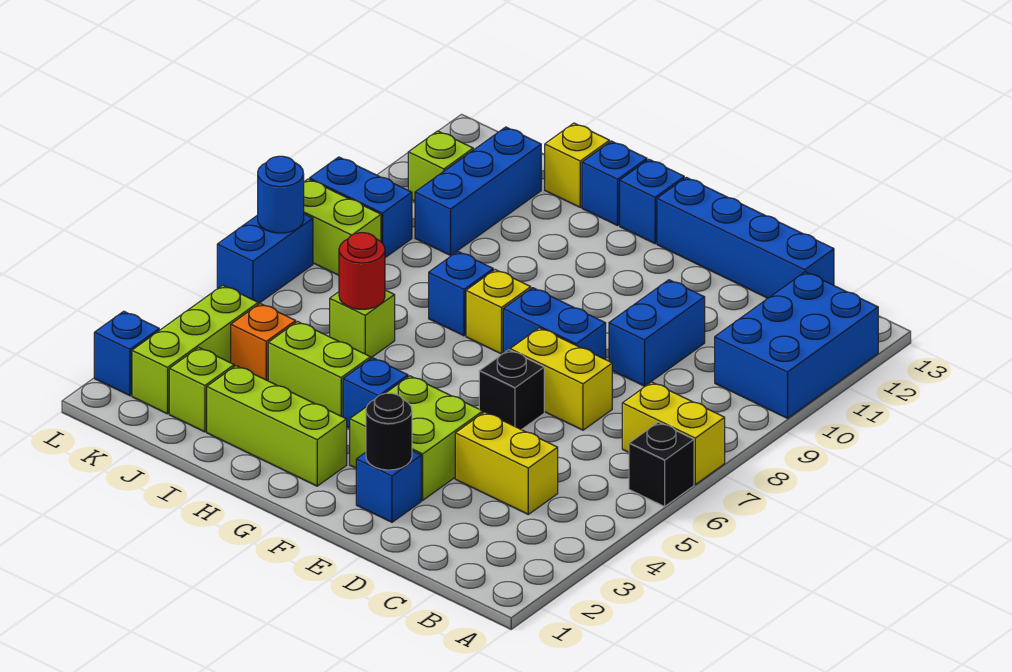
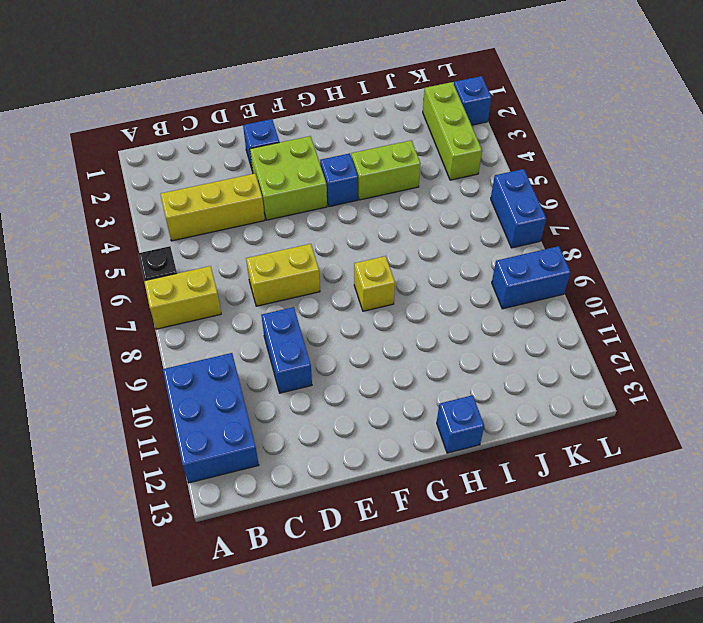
yellow 1x3 brick [160,174,265,241] -> yellow 1x2 brick [455,412,558,514]
none -> blue 1x4 brick [657,177,834,298]
none -> black 1x1 brick [479,350,544,430]
none -> blue 1x2 brick [503,288,606,359]
none -> lime 1x3 brick [207,366,347,486]

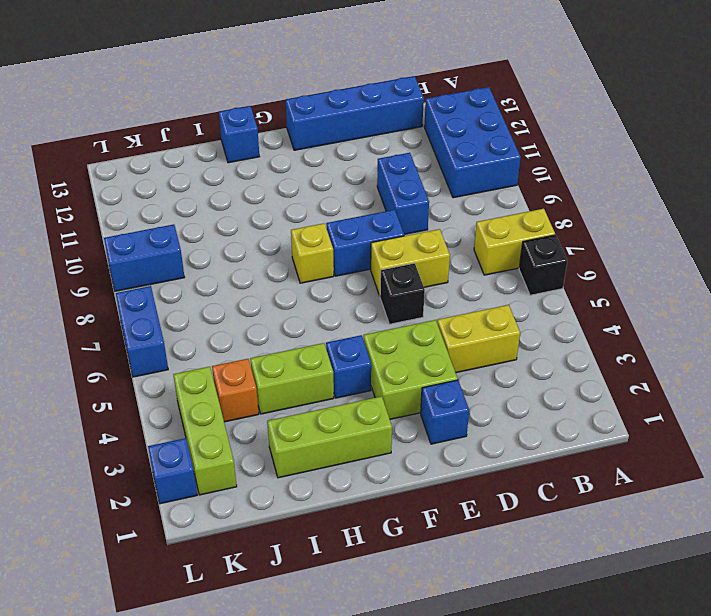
none -> blue 1x1 brick [620,159,684,244]
none -> blue 1x1 brick [429,252,493,336]
none -> lime 1x1 brick [330,290,395,358]
none -> yellow 1x1 brick [544,123,610,207]

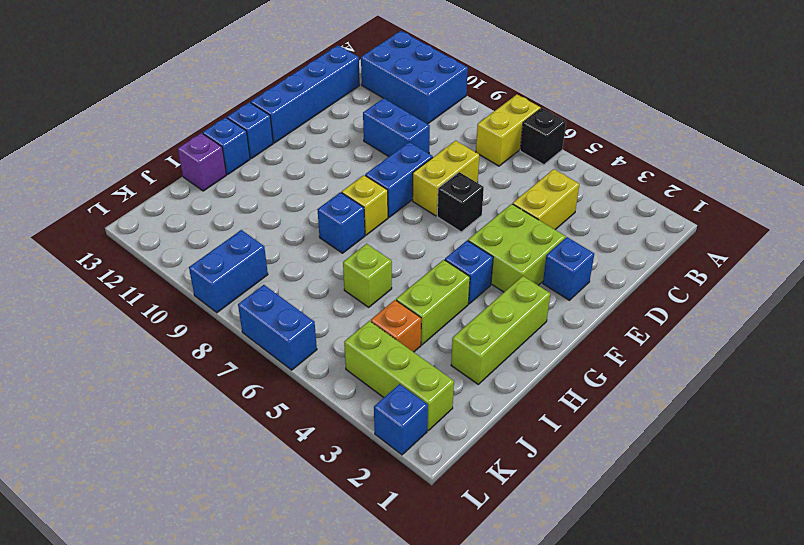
purple 1x1 brick [178,133,226,191] -> yellow 1x1 brick [544,123,610,207]
none -> lime 1x1 brick [169,348,234,432]
none -> blue 1x3 brick [415,127,541,255]
none -> lime 1x2 brick [304,179,381,275]
none -> lime 1x1 brick [408,131,473,201]

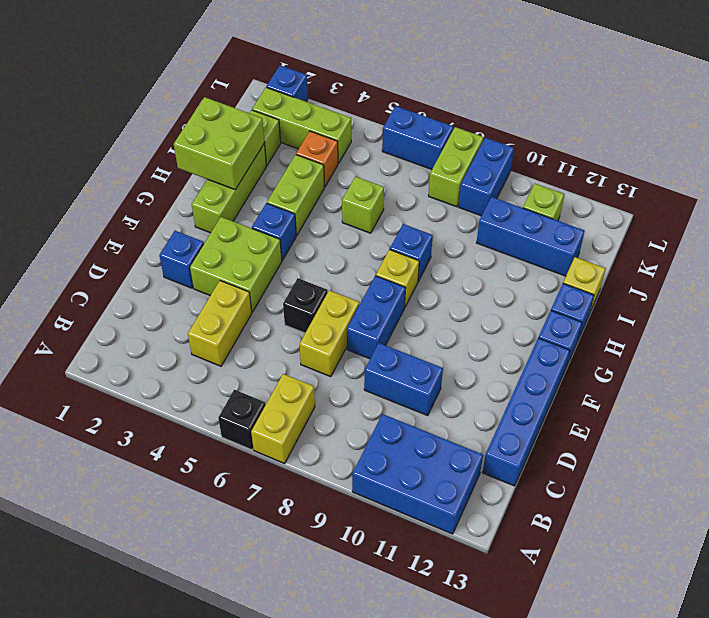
lime 2x2 brick [174,97,264,190] -> none
none -> black 1x1 round brick [366,393,412,470]
none -> red 1x1 round brick [339,233,385,309]
none -> blue 1x1 round brick [258,156,304,233]

